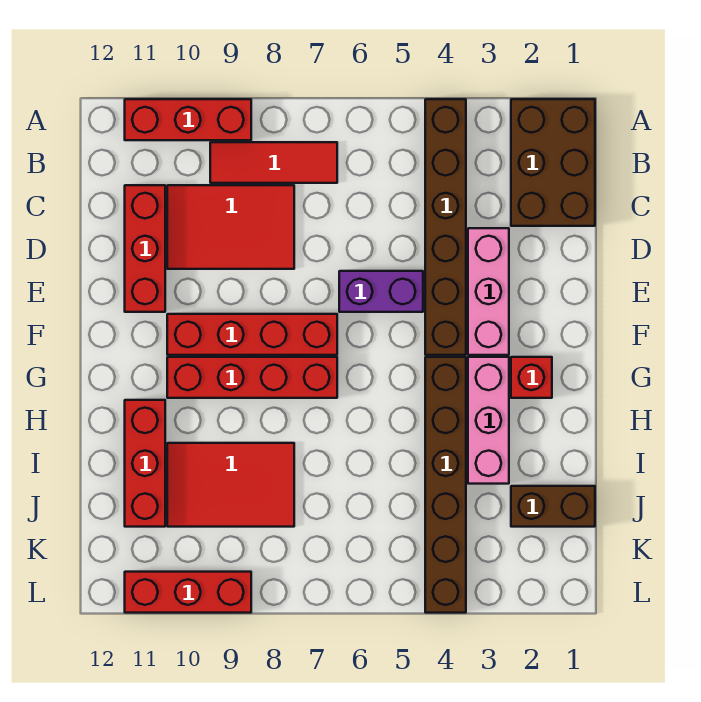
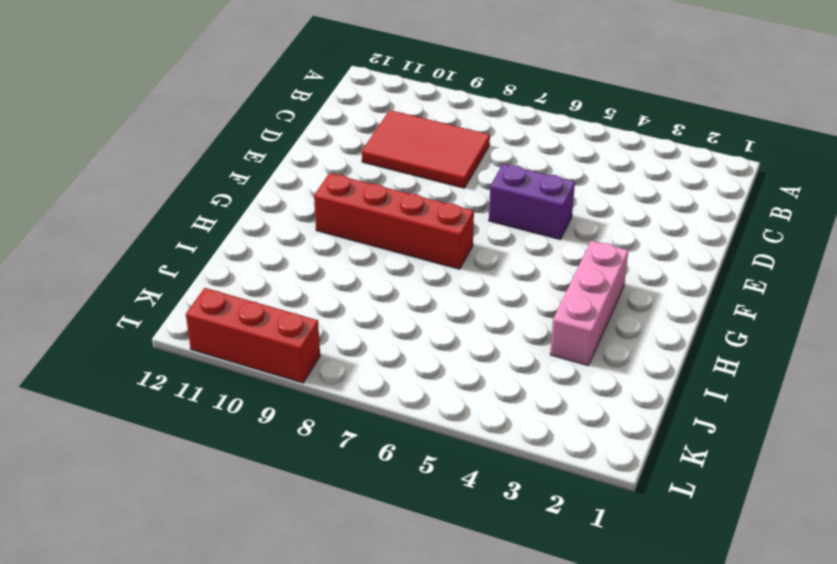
none -> brown 2x3 brick [511,99,595,226]
none -> brown 1x6 brick [425,99,466,355]
none -> red 1x3 brick [125,99,251,140]

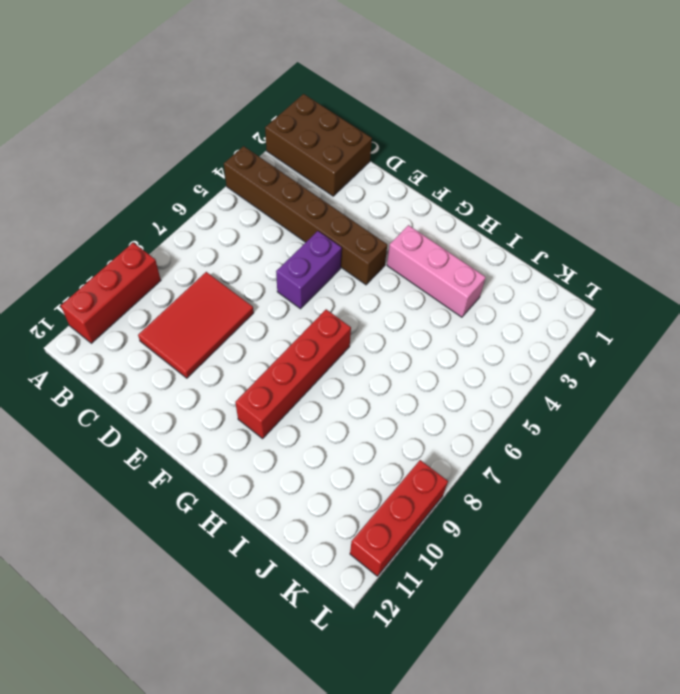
none -> red 1x3 tile [210,142,337,183]
none -> red 1x3 brick [125,185,165,312]
none -> pink 1x3 brick [468,228,509,355]

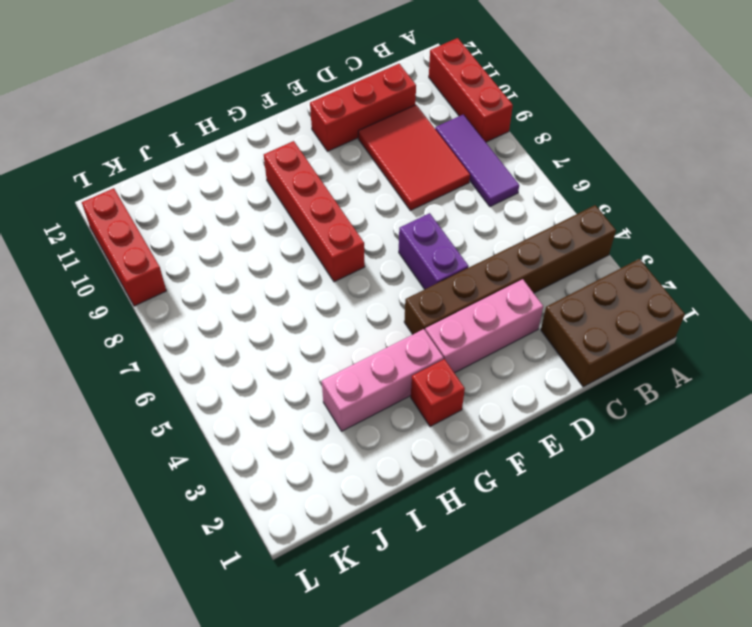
purple 1x3 tile [435,114,519,207] -> red 1x3 tile [210,142,337,183]
none -> red 1x4 brick [167,314,337,355]
none -> brown 1x6 brick [425,357,466,613]
none -> red 1x3 brick [125,400,165,527]

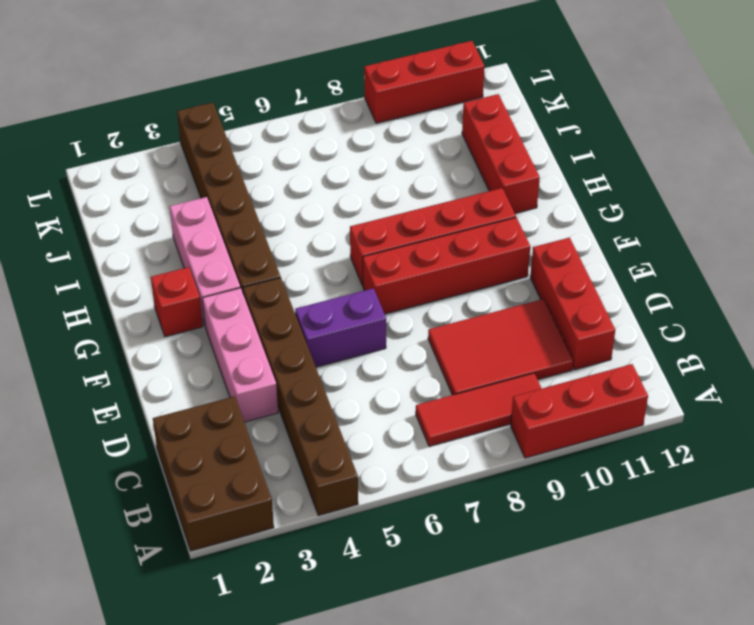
none -> red 2x3 tile [167,443,294,527]
none -> brown 1x2 brick [511,486,595,527]

